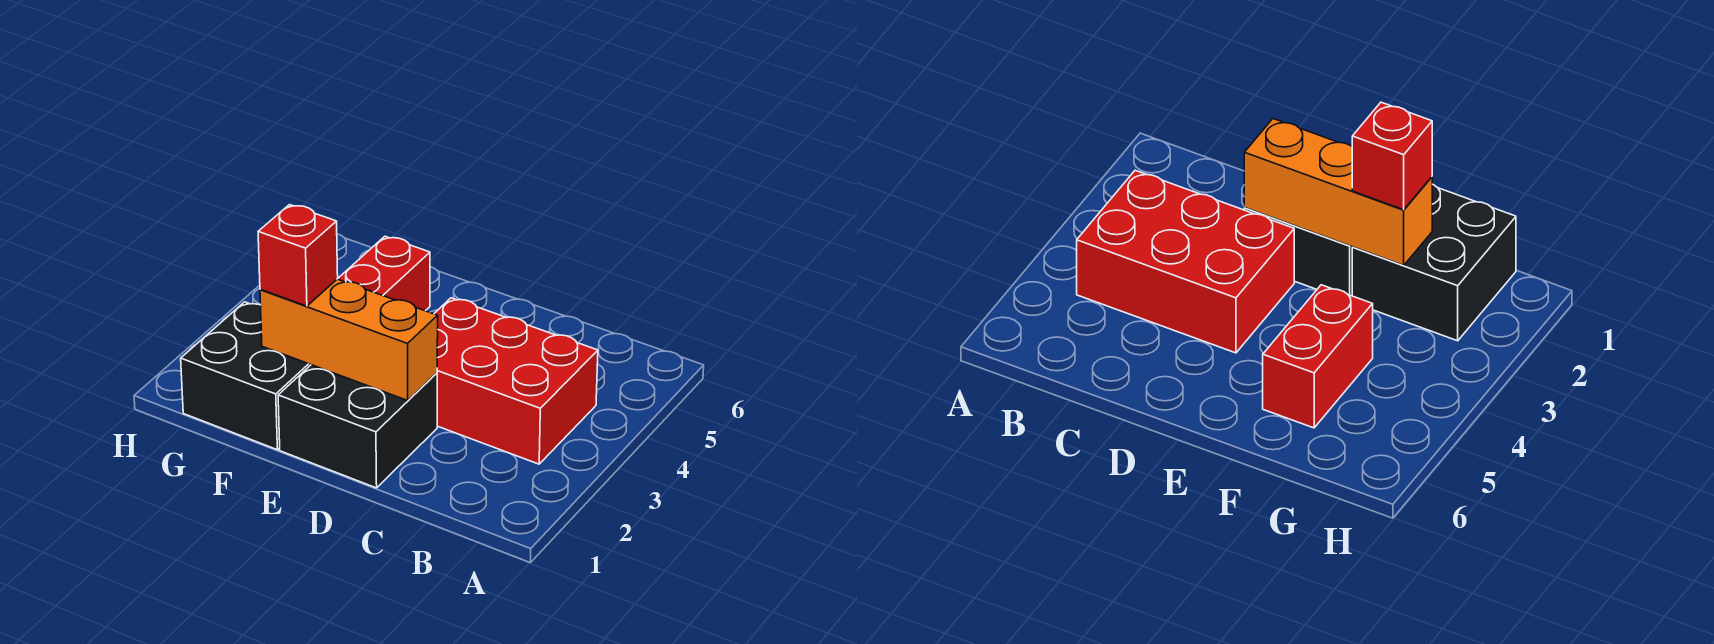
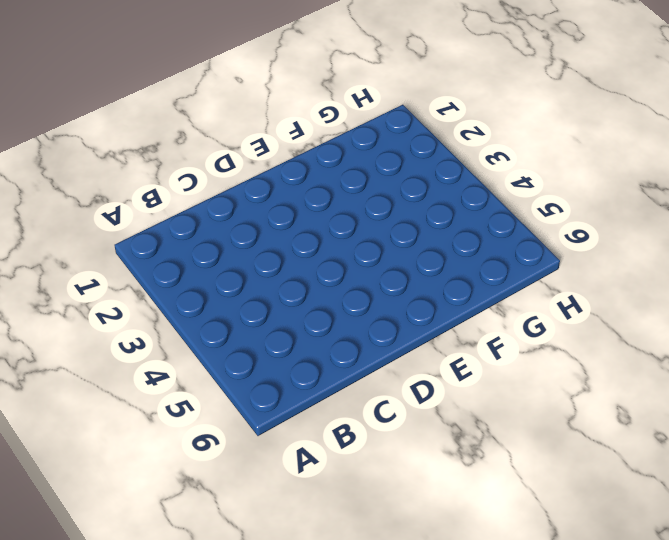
none -> red 2x3 brick [434,298,598,464]
none -> black 2x2 brick [278,365,437,488]

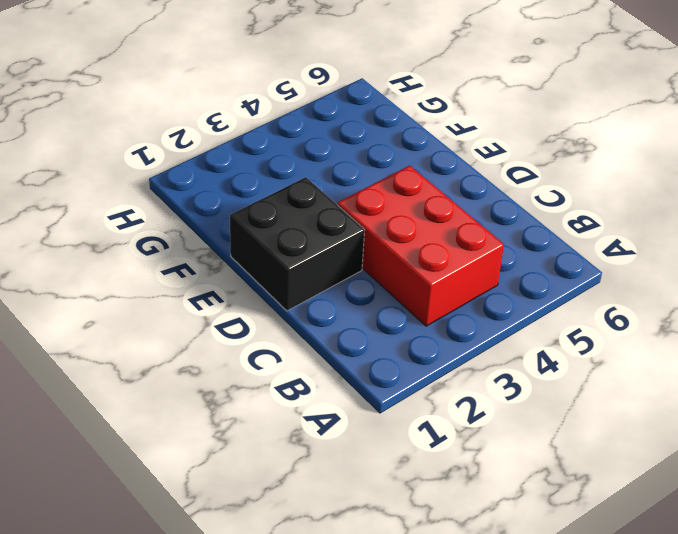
none -> black 2x2 brick [181,302,311,450]
none -> red 1x2 brick [338,236,430,311]

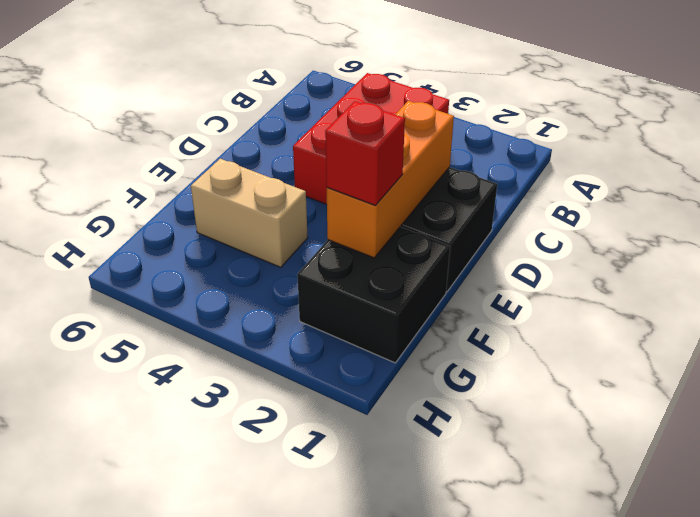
tan 1x2 brick [191,159,308,267] -> red 1x2 brick [338,236,430,311]

